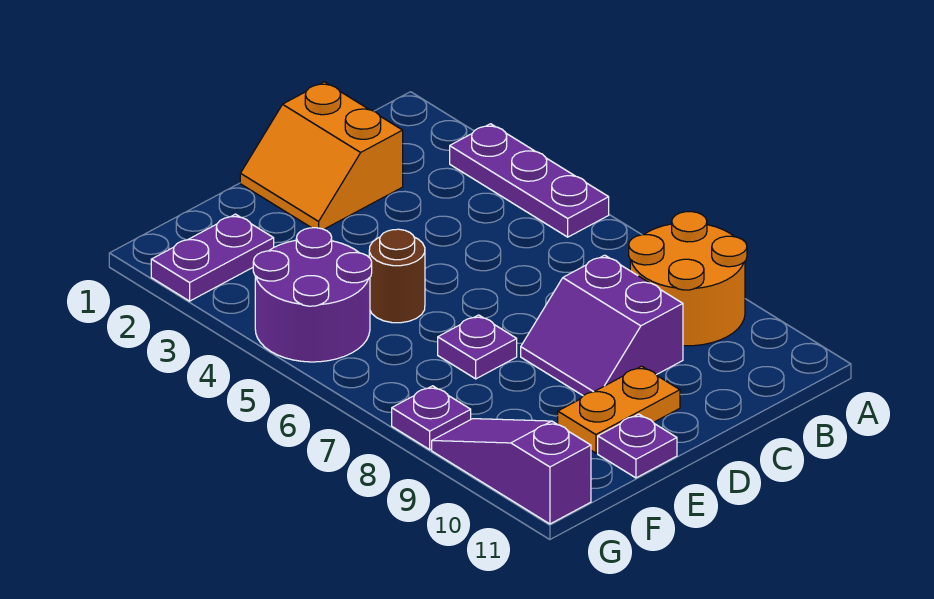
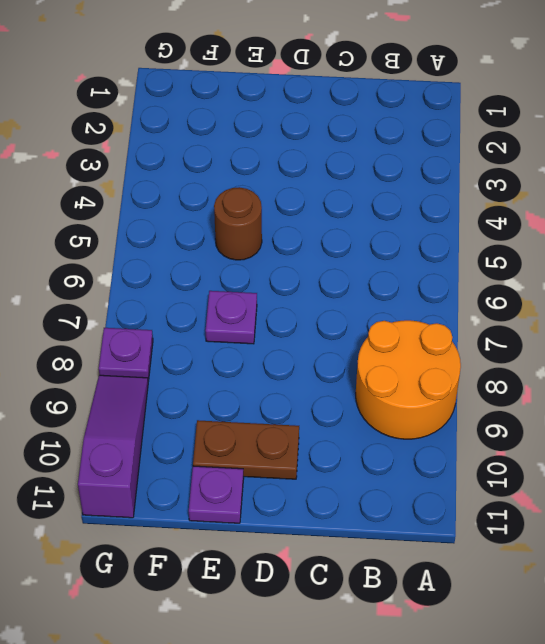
brown 1x2 plate [193,420,299,479] -> orange 1x2 plate [558,366,680,453]
none -> purple 1x3 plate [450,124,609,237]
none -> orange 2x2 slope [240,82,403,229]
none -> purple 2x2 slope [521,255,683,396]

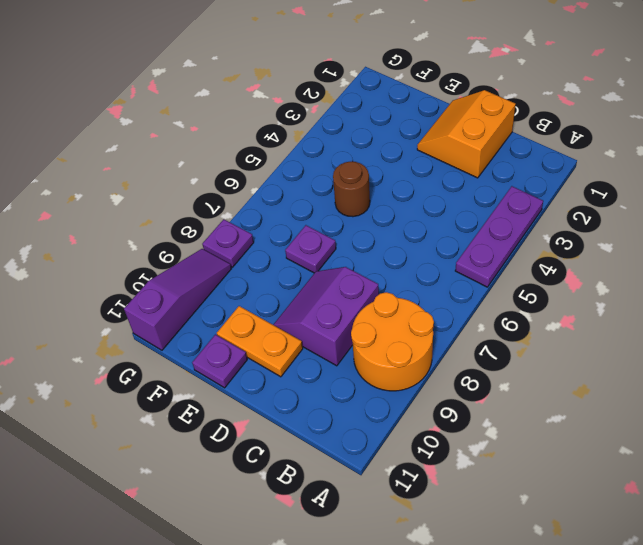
none -> purple 1x2 plate [151,214,274,301]
none -> purple 2x2 round brick [253,228,372,362]

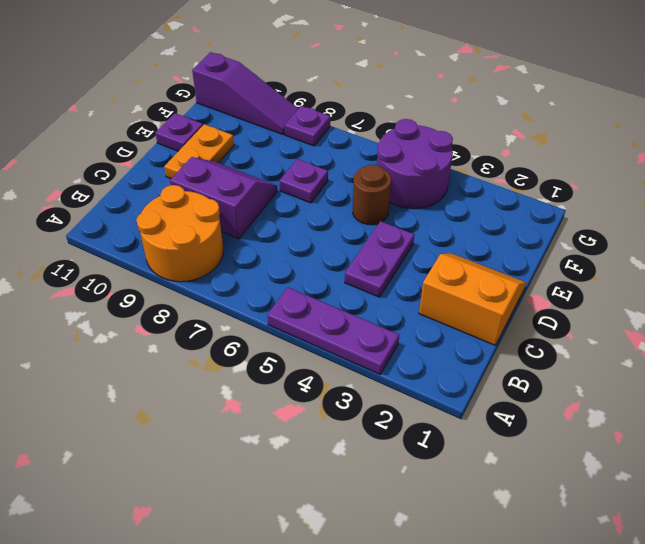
purple 1x2 plate [345,221,414,297] -> purple 1x2 plate moved to [151,214,274,301]

